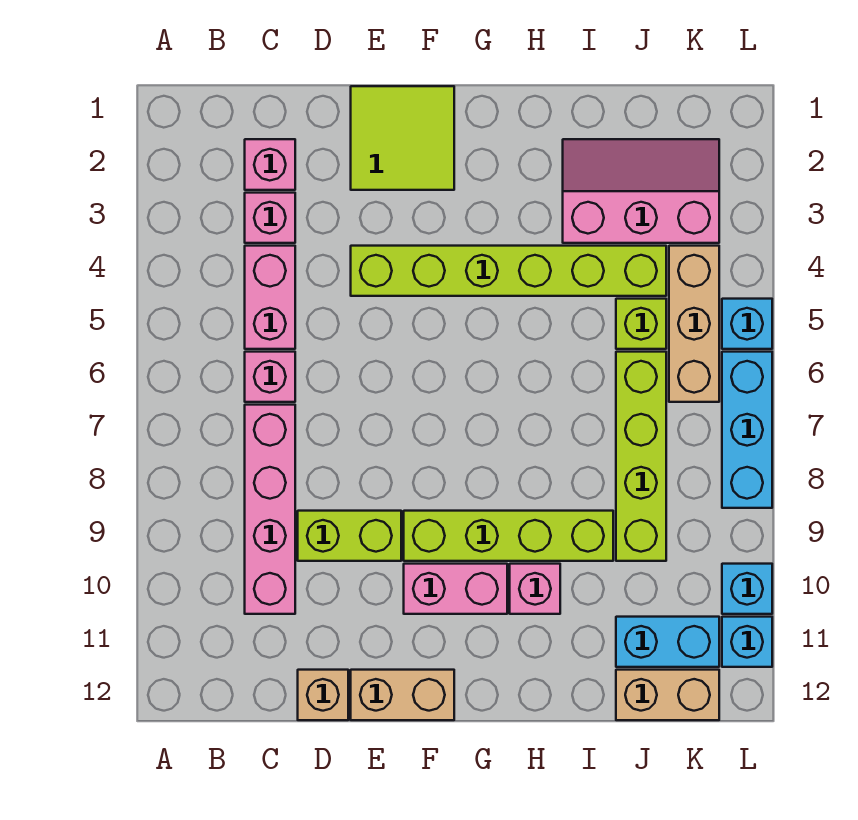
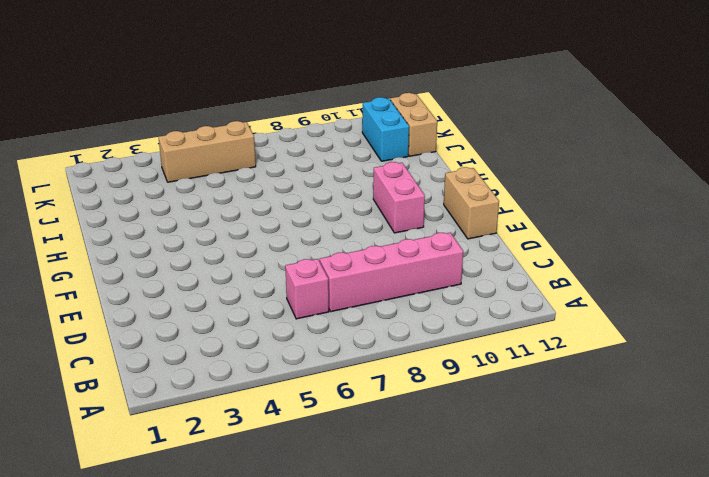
none -> pink 1x1 brick [245,139,295,190]
none -> pink 1x1 brick [245,193,295,243]
none -> pink 1x2 brick [245,246,295,349]

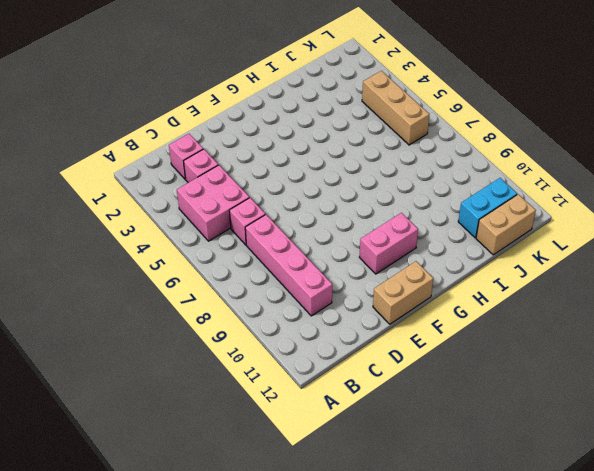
pink 2x2 brick [177,165,249,241] -> pink 1x2 brick [245,246,295,349]
none -> lime 1x2 brick [298,511,401,561]
none -> tan 1x1 brick [298,670,348,720]
none -> lime 2x2 tile [351,86,454,190]

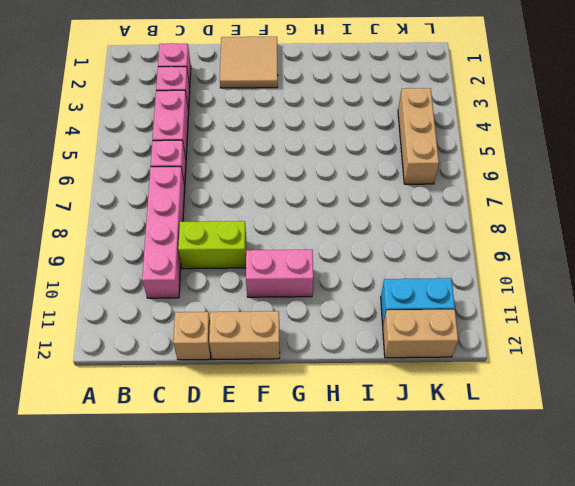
tan 2x2 tile [220,37,278,88] -> lime 2x2 tile [351,86,454,190]
none -> lime 1x6 brick [351,246,666,296]
none -> lime 1x4 brick [404,511,613,561]
none -> pink 1x1 brick [510,564,560,614]

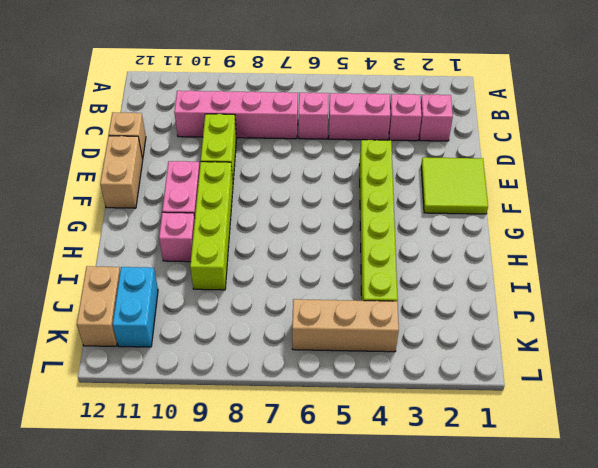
none -> pink 2x3 slope [563,139,719,243]
none -> lime 1x1 brick [616,299,666,349]
none -> lime 1x4 brick [616,352,666,561]

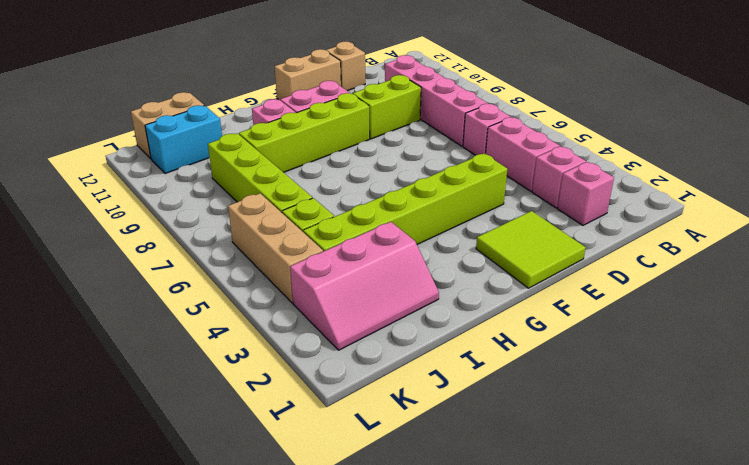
none -> cyan 1x1 brick [722,299,772,349]
none -> cyan 1x3 brick [722,352,772,508]
none -> cyan 1x1 brick [722,564,772,614]

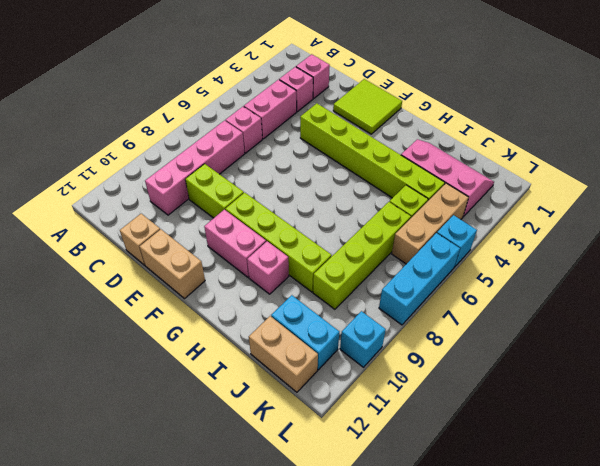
none -> cyan 1x1 brick [722,617,772,667]

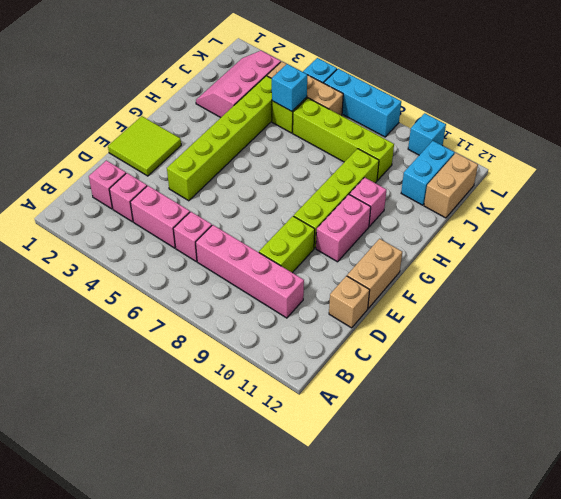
cyan 1x1 brick [272,64,307,111] -> cyan 1x1 brick moved to [722,617,772,667]

